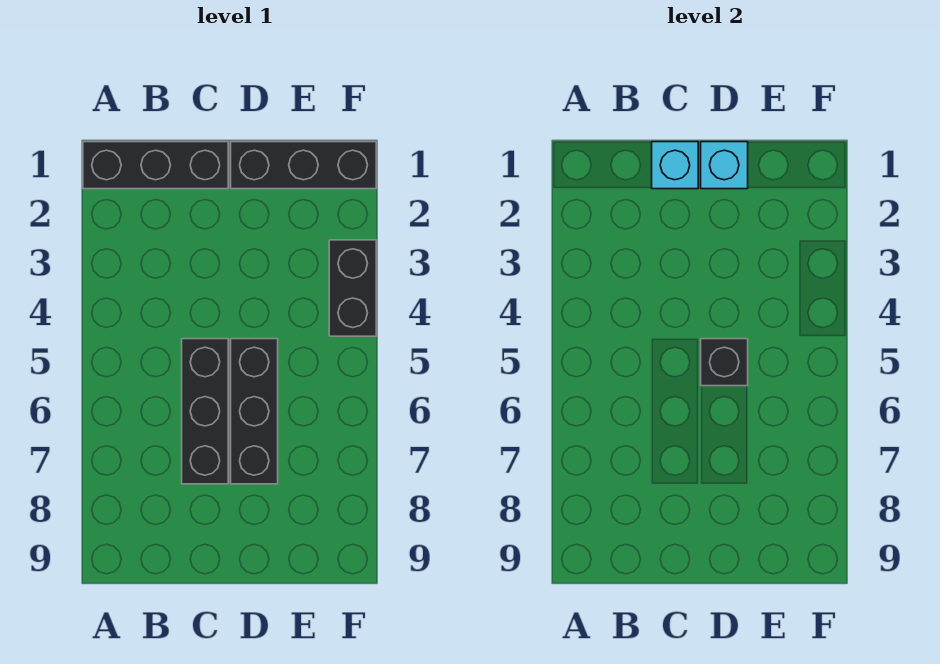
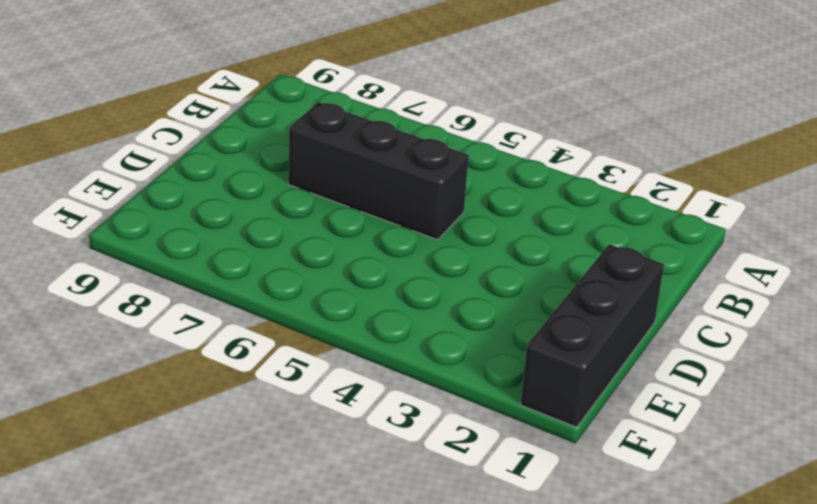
none -> black 1x3 brick [83,142,228,189]
none -> black 1x3 brick [231,339,278,484]

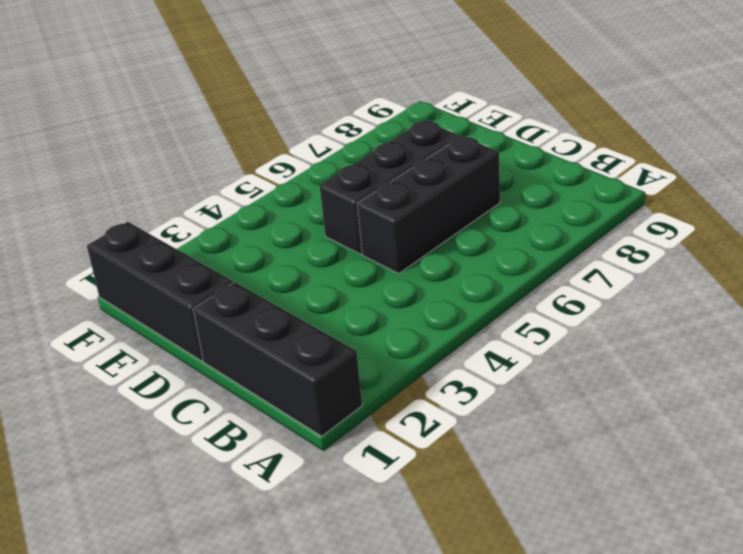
none -> black 1x2 brick [329,240,376,336]
none -> cyan 1x1 brick [652,142,698,189]

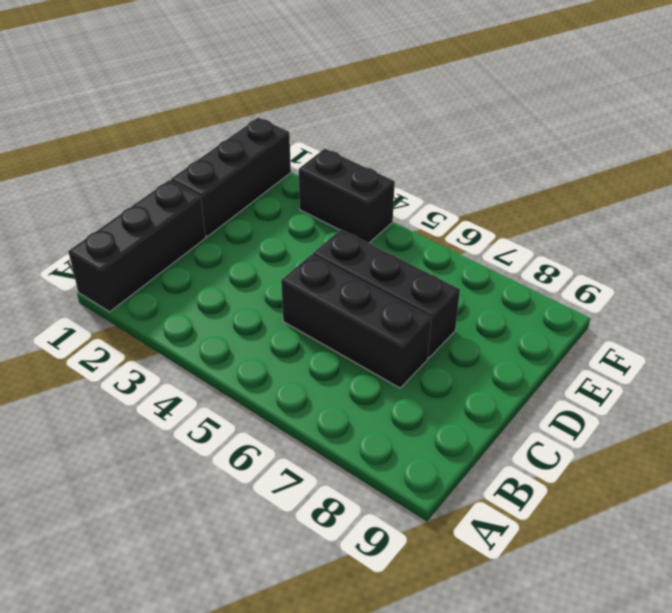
none -> cyan 1x1 brick [652,142,698,189]
none -> cyan 1x1 brick [701,142,748,189]

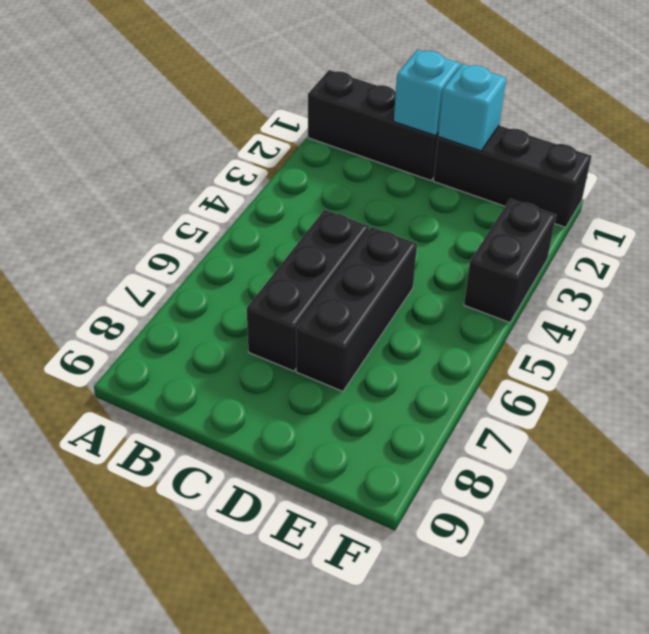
none -> black 1x1 brick [701,339,748,386]

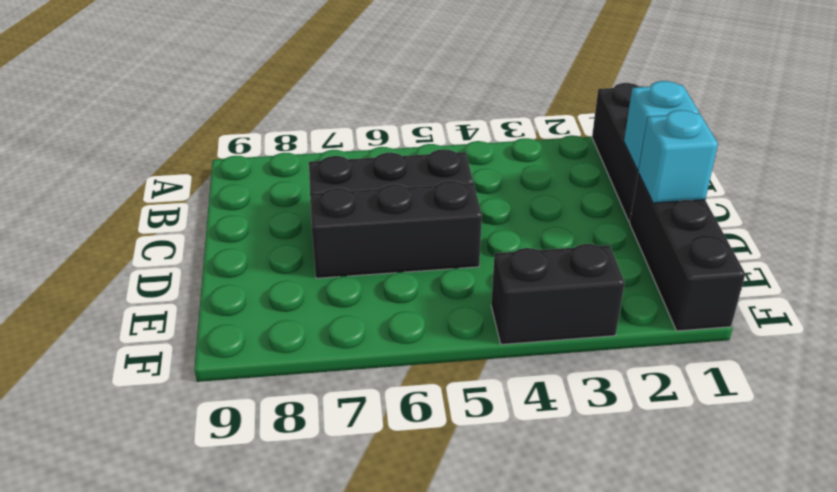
none -> black 1x1 brick [701,339,748,386]

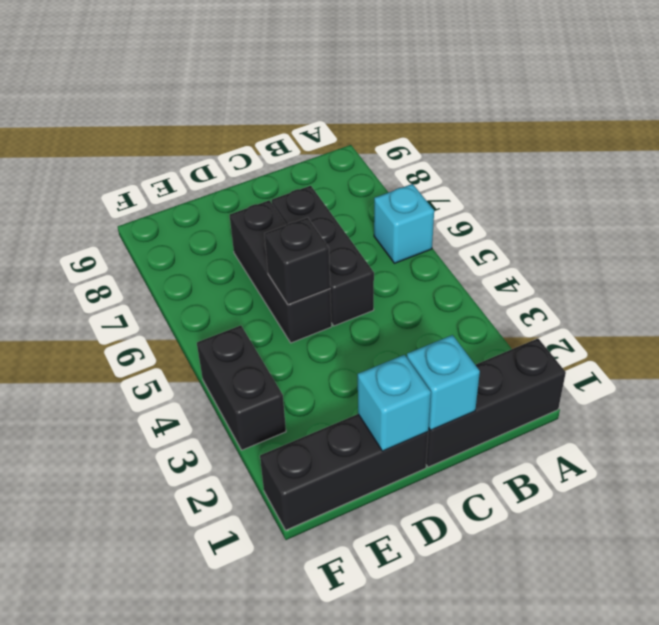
cyan 1x1 brick [374,184,434,263] -> none

